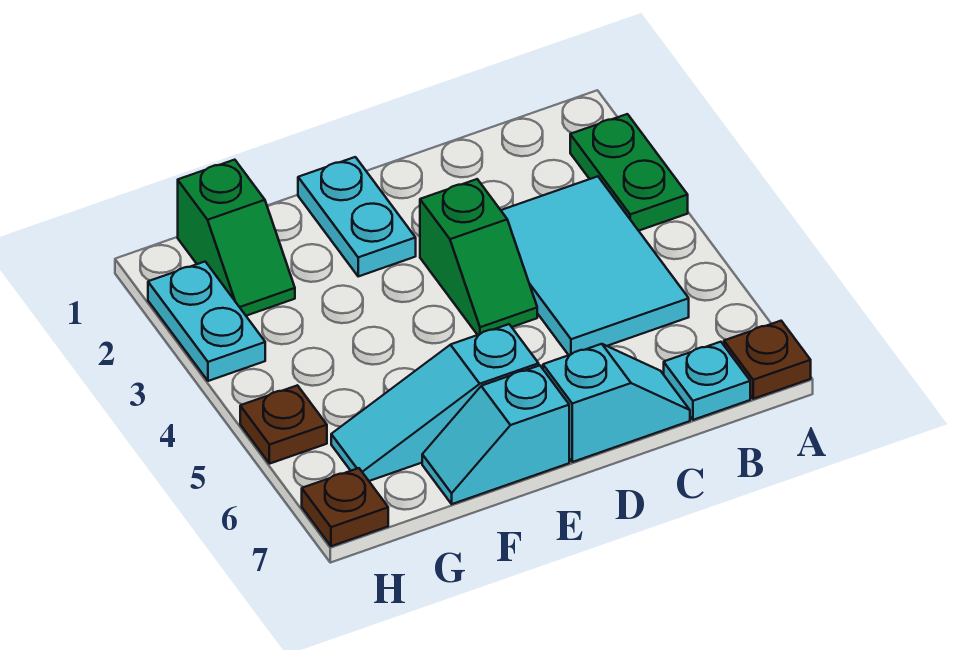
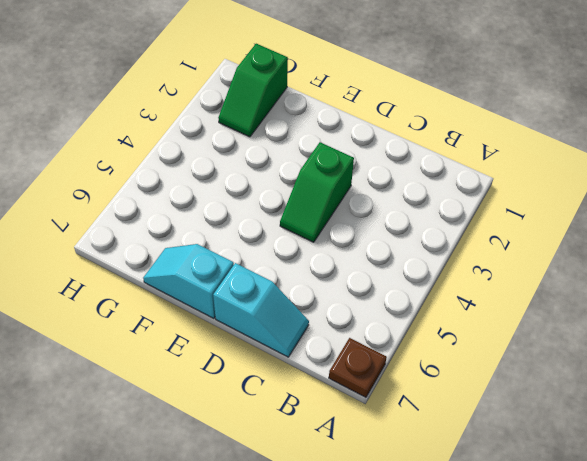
none -> green 1x2 plate [570,114,688,231]
none -> cyan 2x3 tile [501,176,689,355]
none -> cyan 1x1 plate [664,342,750,420]

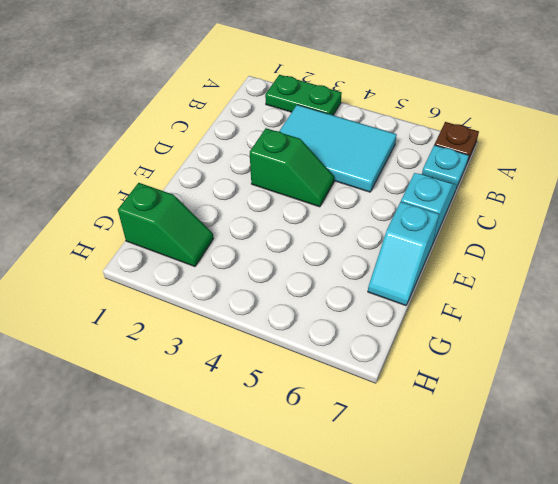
none -> cyan 1x2 plate [298,157,416,276]
none -> cyan 1x3 slope [331,324,539,481]
none -> cyan 1x2 plate [148,262,265,381]

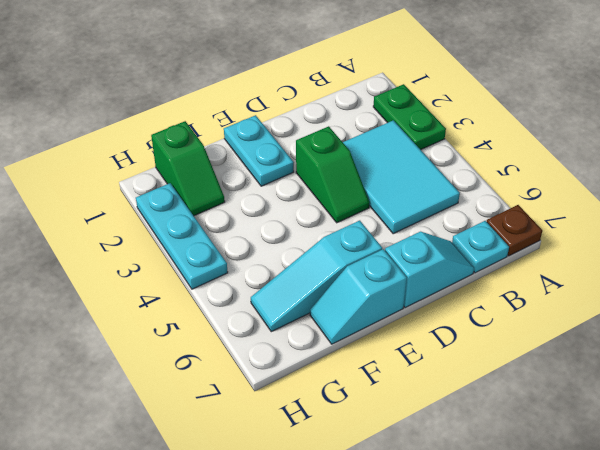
cyan 1x3 plate [136,183,228,289] -> cyan 1x2 plate [148,262,265,381]
none -> brown 1x1 plate [240,385,327,464]
none -> brown 1x1 plate [302,468,388,546]

